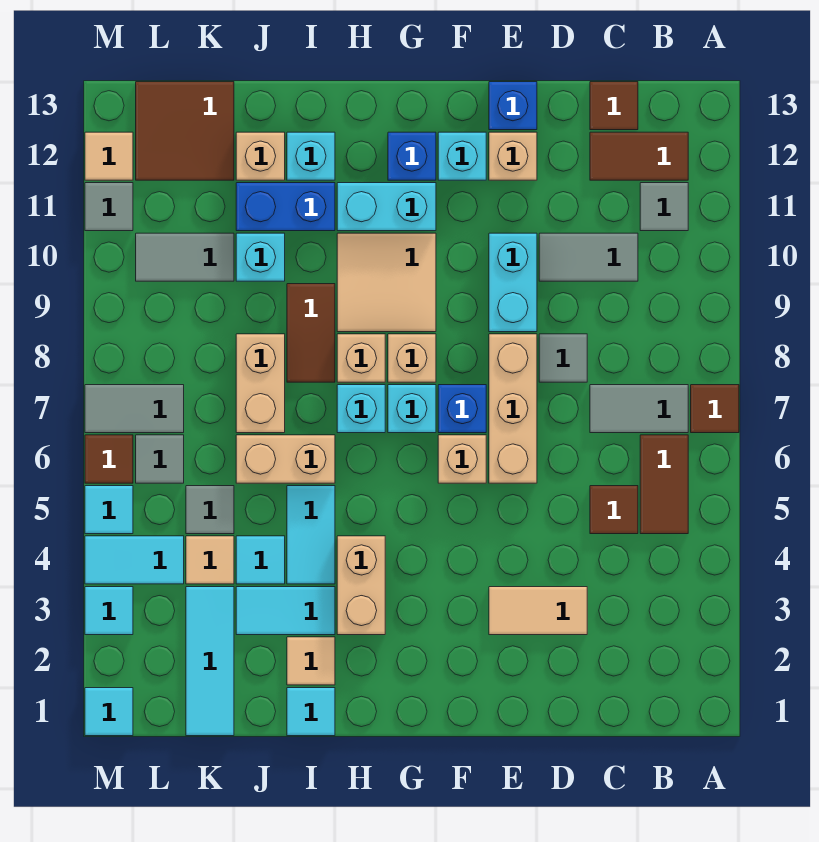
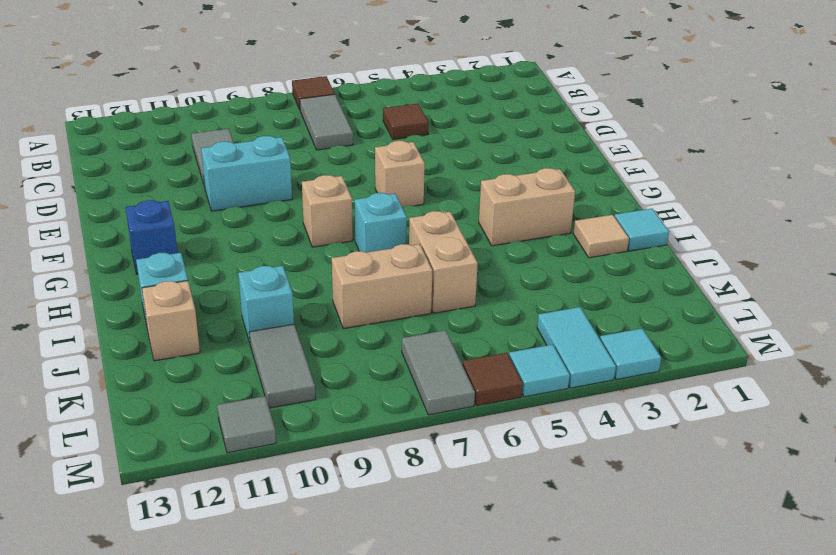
none -> brown 1x2 tile [640,435,688,534]
none -> grey 1x1 tile [640,183,688,231]
none -> brown 1x2 tile [590,132,688,180]
none -> brown 1x1 tile [590,82,638,130]

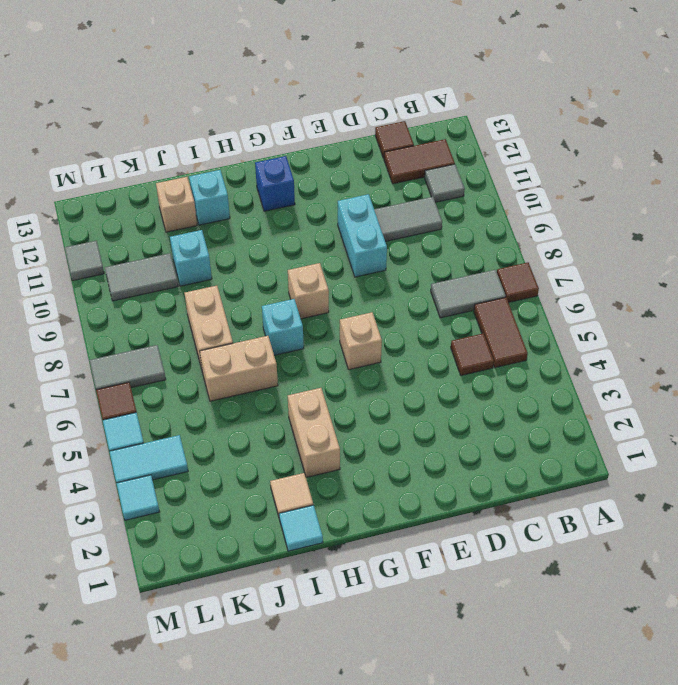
none -> tan 1x2 tile [489,587,587,635]
none -> grey 1x1 tile [539,334,587,382]
none -> tan 1x3 brick [489,334,537,483]
none -> tan 1x1 brick [489,132,537,180]

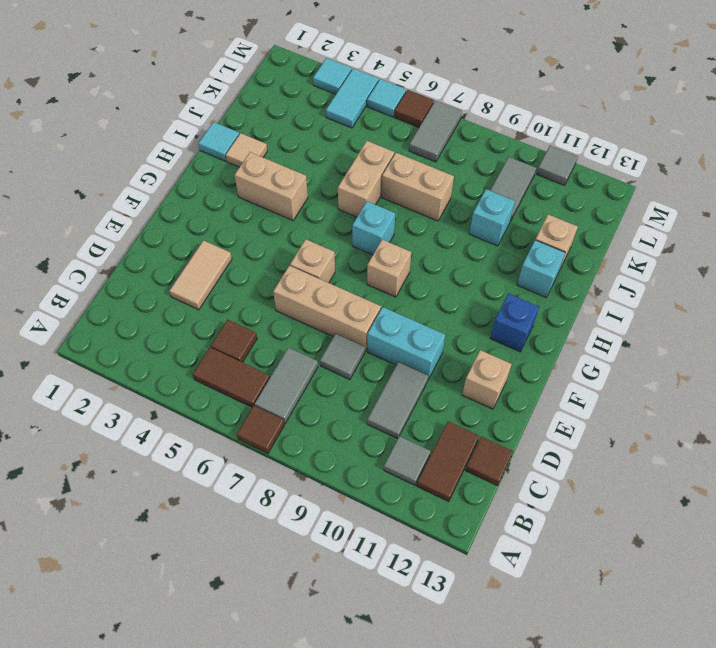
none -> blue 1x1 brick [489,82,537,130]
none -> blue 1x1 brick [438,385,486,433]
none -> cyan 1x1 brick [438,132,486,180]
none -> cyan 1x1 brick [388,385,436,433]

